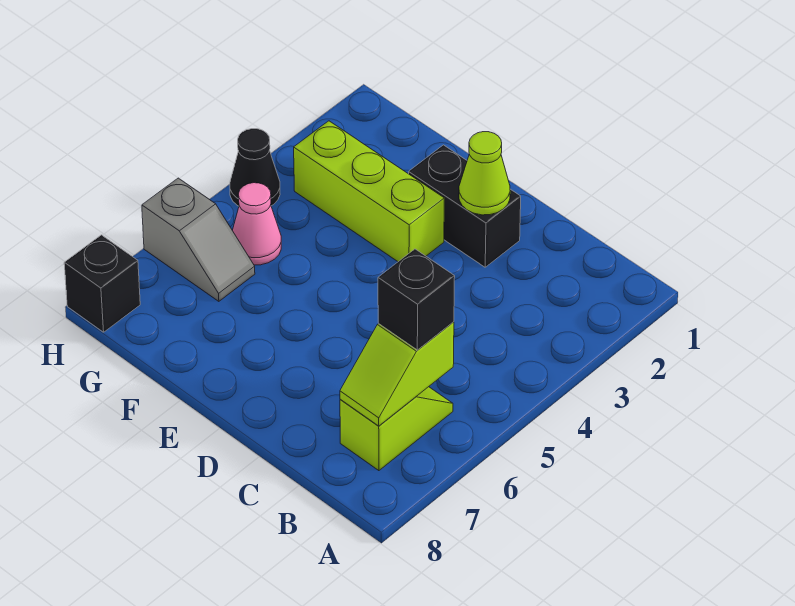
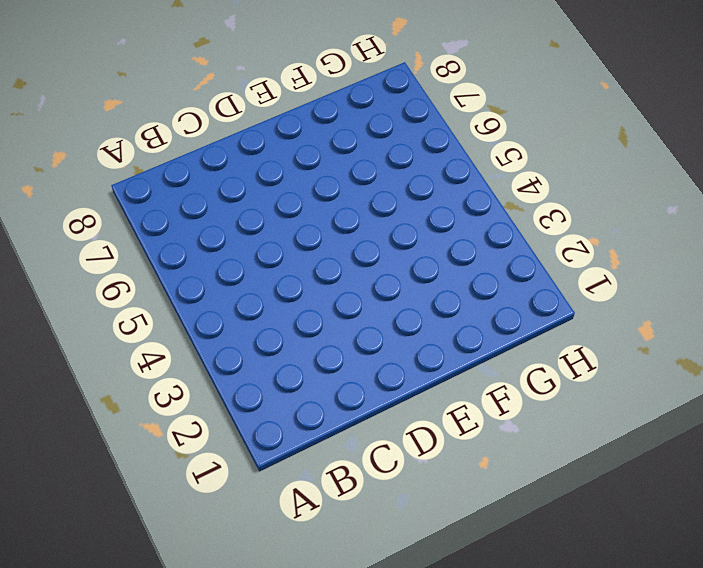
none -> lime 1x2 slope [340,387,453,471]
none -> black 1x2 brick [409,145,521,267]

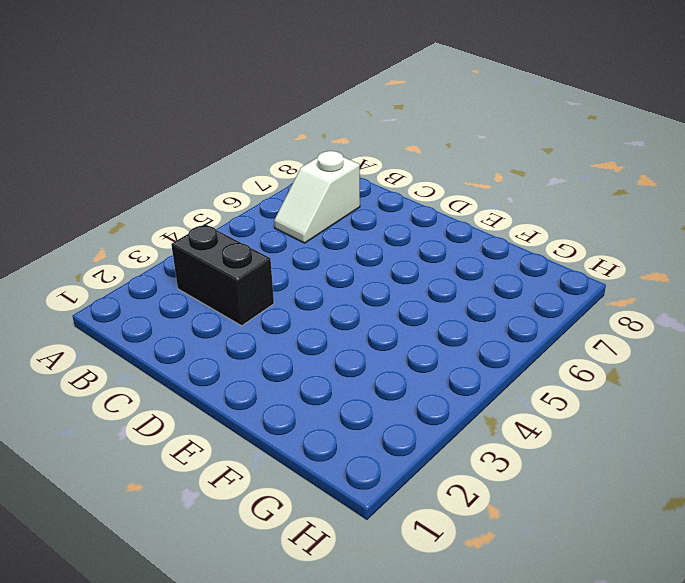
black 1x2 brick [171,224,274,326] -> black 1x2 brick moved to [409,145,521,267]
white 1x2 slope [274,151,360,243] -> lime 1x2 slope [340,387,453,471]
none -> lime 1x3 brick [294,121,444,262]
none -> pink 1x1 cone [232,183,281,265]

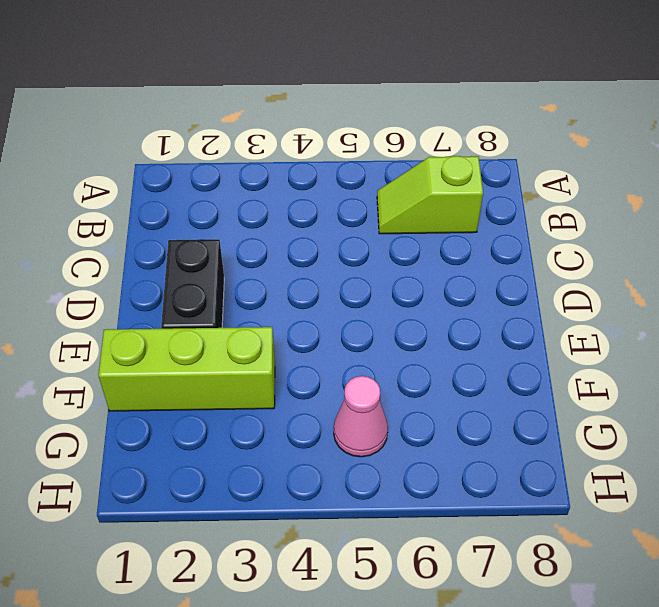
lime 1x3 brick [98,327,275,411] -> lime 1x3 brick turned to [294,121,444,262]
none -> grey 1x2 slope [142,178,255,301]
none -> black 1x1 cone [230,129,280,206]

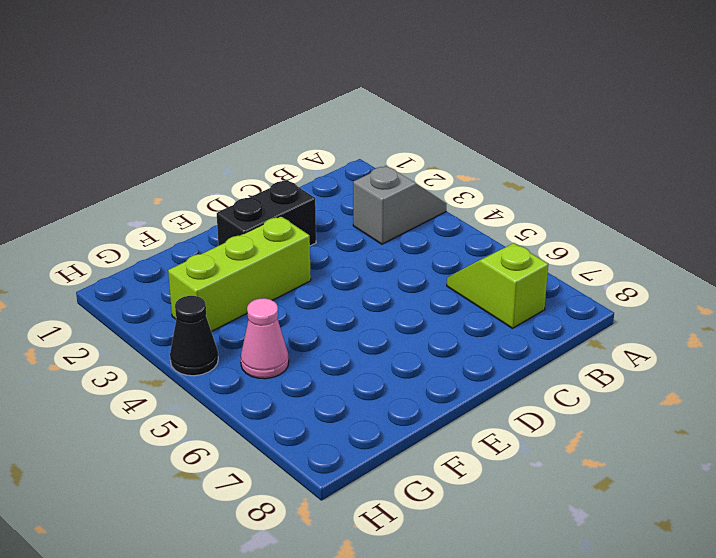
grey 1x2 slope [353,166,446,244] -> grey 1x2 slope moved to [142,178,255,301]
none -> black 1x1 brick [64,235,140,332]
none -> lime 1x2 slope [340,322,454,426]

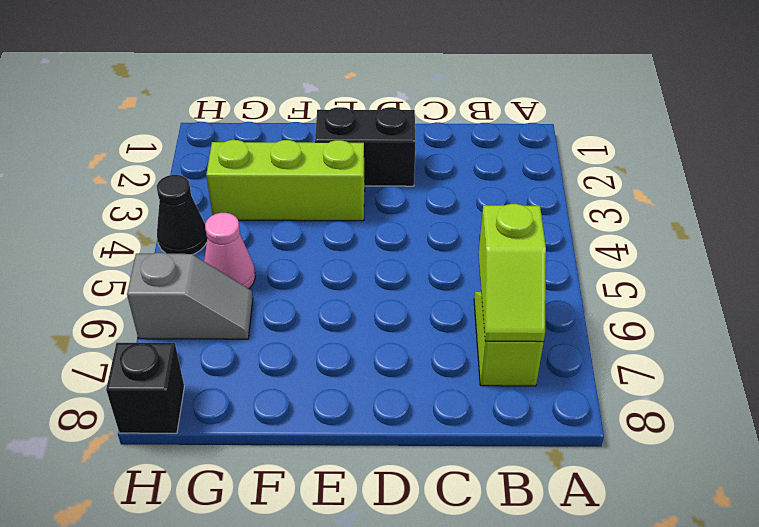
none -> lime 1x1 cone [459,132,510,215]
none -> black 1x1 brick [378,249,455,350]

